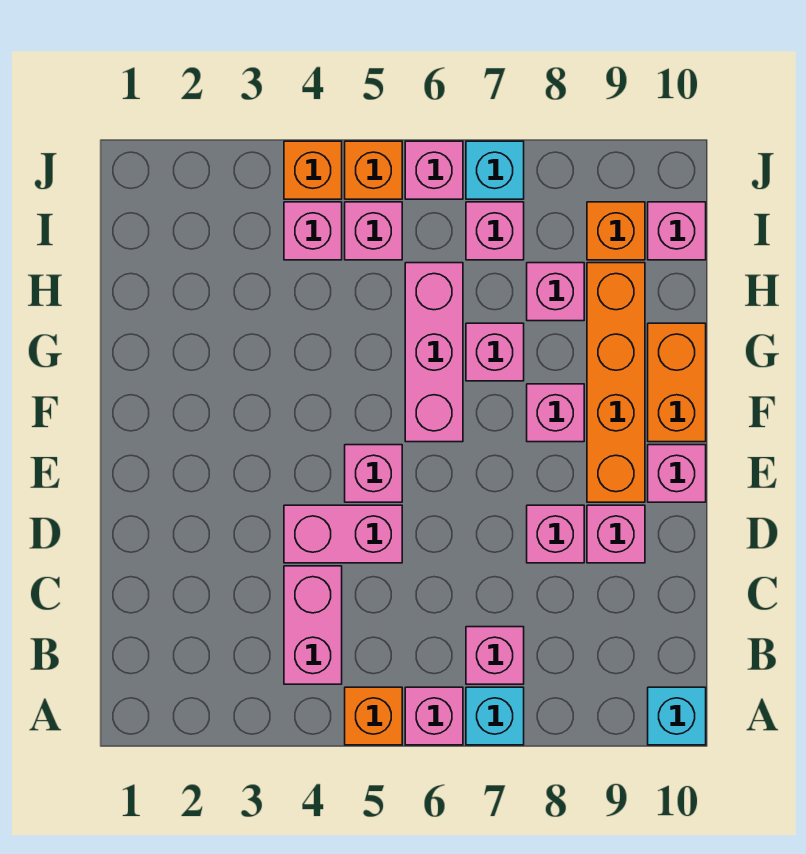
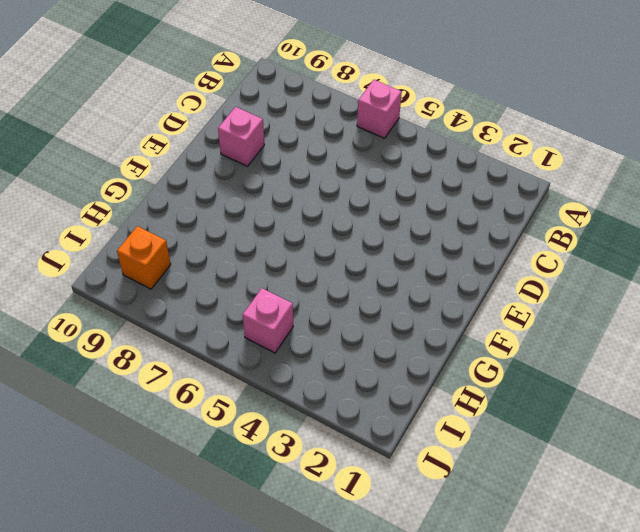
none -> orange 1x1 brick [345,687,402,745]
none -> cyan 1x1 brick [466,687,524,745]
none -> cyan 1x1 brick [648,687,706,745]

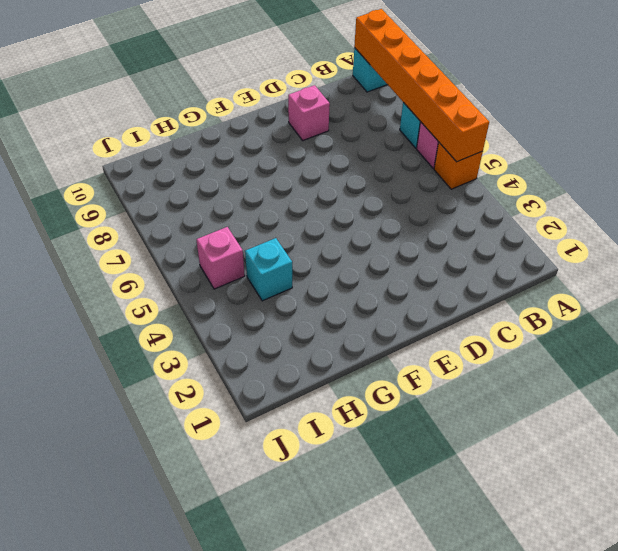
orange 1x6 brick [354,9,489,162] -> none
cyan 1x1 brick [245,238,292,301] -> cyan 1x1 brick moved to [466,141,524,199]
none -> pink 1x2 brick [284,566,342,684]
none -> pink 1x1 brick [466,627,524,684]
none -> pink 1x2 brick [284,505,402,563]

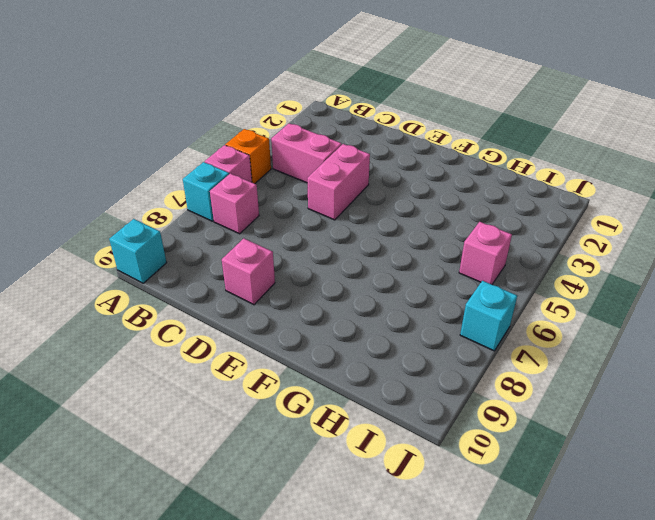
none -> pink 1x1 brick [527,505,584,563]
none -> pink 1x1 brick [345,445,402,502]
none -> orange 1x4 brick [587,263,645,502]

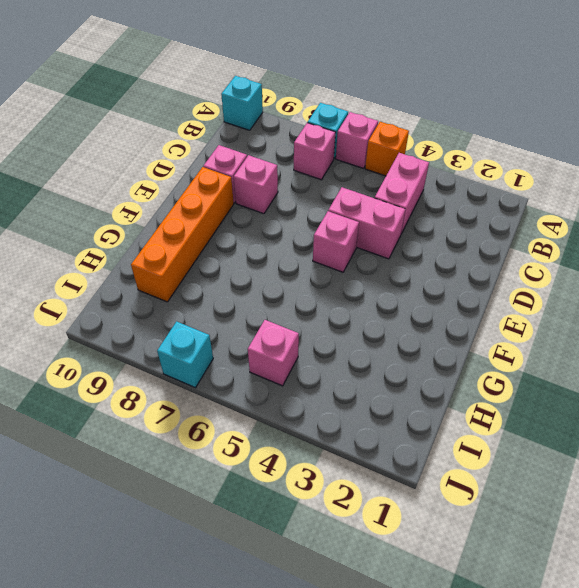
none -> pink 1x1 brick [648,445,706,502]
none -> pink 1x3 brick [405,263,463,442]
none -> pink 1x1 brick [527,384,584,442]

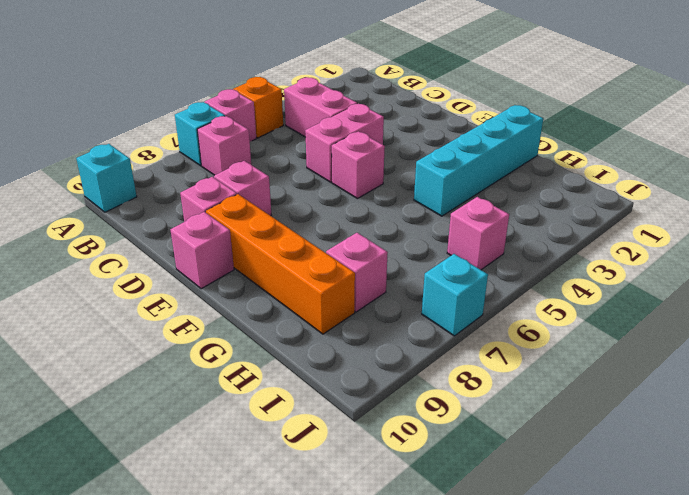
cyan 1x4 brick [414,105,543,216] -> none
none -> pink 1x3 brick [405,263,463,442]
none -> pink 1x1 brick [527,384,584,442]
none -> orange 1x2 brick [648,323,706,442]

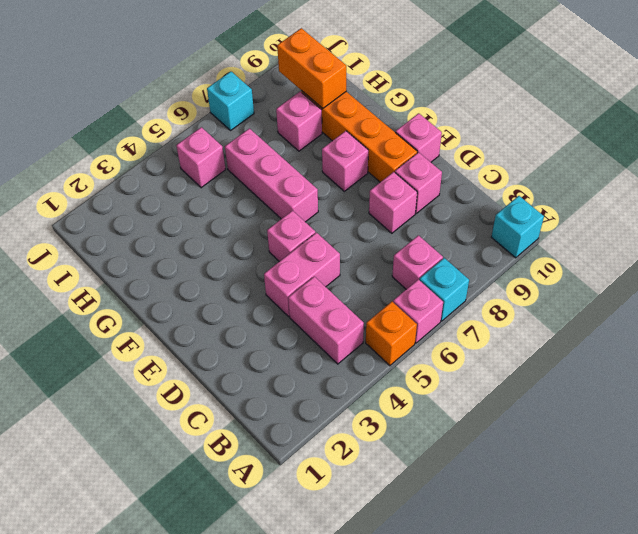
orange 1x2 brick [277,28,346,108] -> orange 1x2 brick moved to [648,323,706,442]
none -> pink 1x1 brick [466,323,524,381]
none -> pink 1x1 brick [284,202,342,260]
none -> pink 1x1 brick [466,202,524,260]

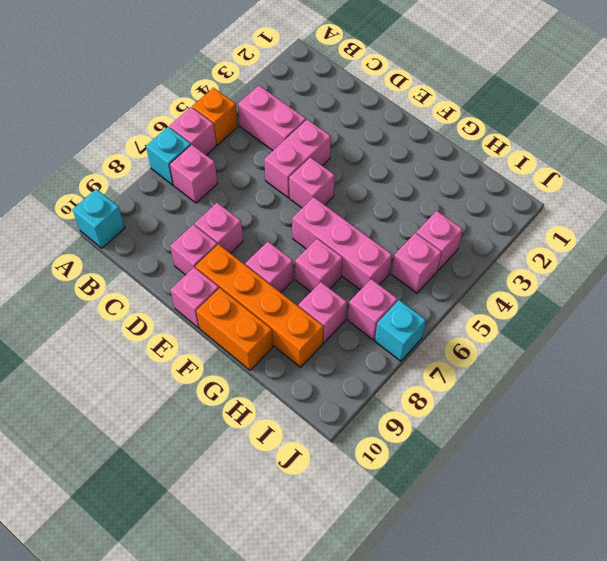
none -> orange 1x1 brick [587,202,645,260]
none -> pink 1x1 brick [648,202,706,260]
none -> orange 1x1 brick [284,141,342,199]

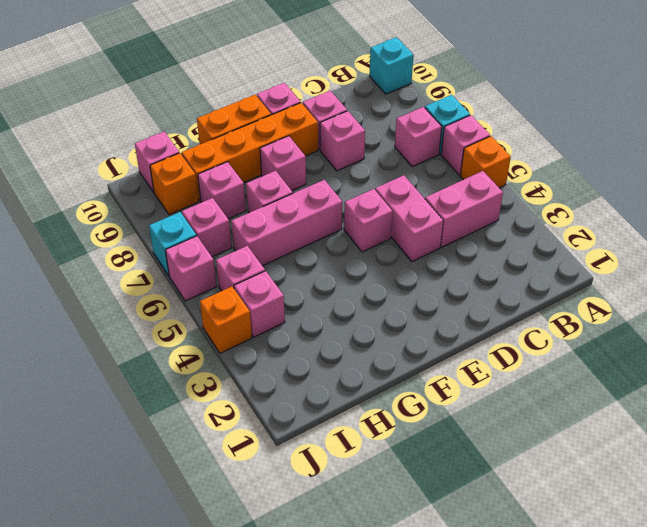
none -> orange 1x1 brick [345,141,402,199]

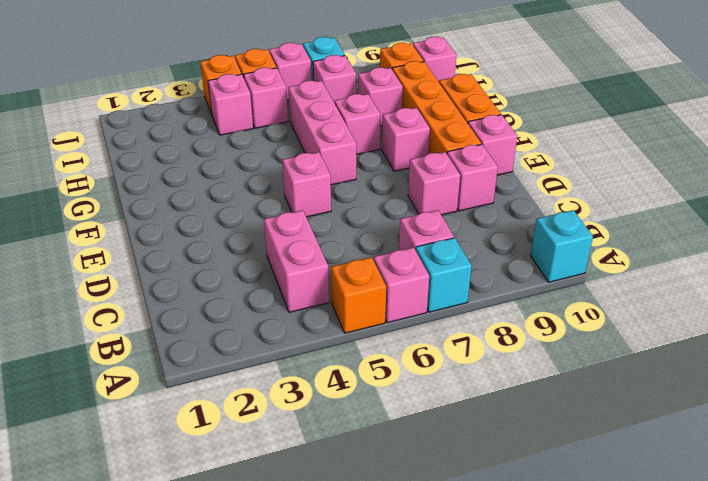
none -> pink 1x2 brick [284,505,402,563]

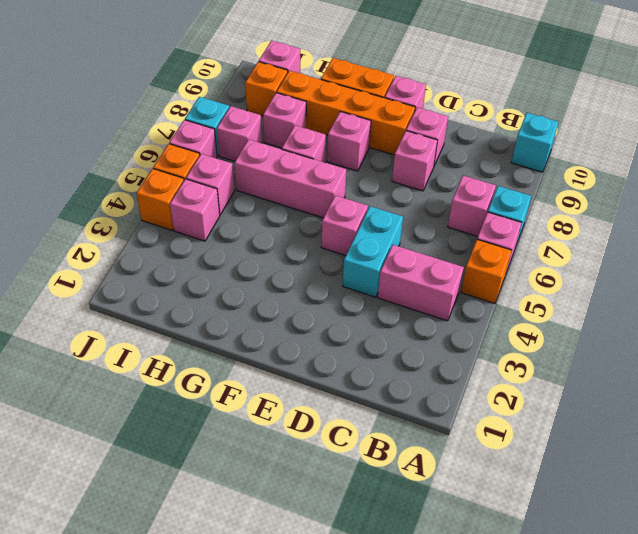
cyan 1x2 brick [343,206,403,297] -> pink 1x2 brick [284,505,402,563]

